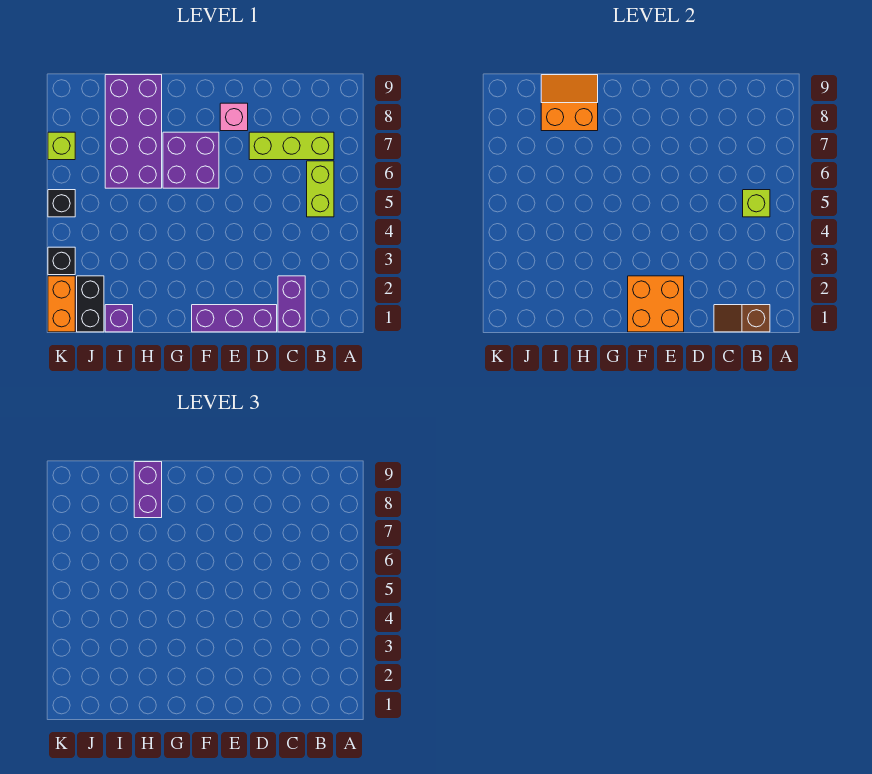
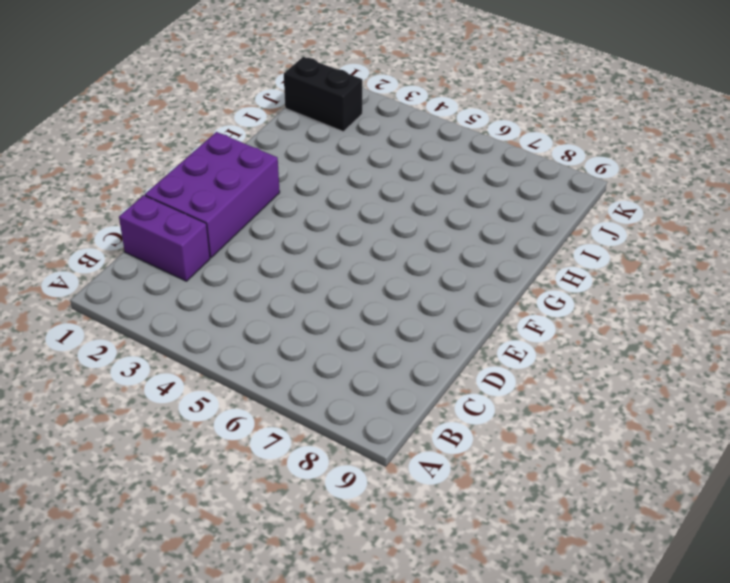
purple 2x3 brick [145,132,280,258] -> purple 1x3 brick [192,305,277,332]
none -> lime 1x2 brick [307,161,334,217]
none -> lime 1x3 brick [249,132,334,160]
none -> pink 1x1 brick [220,103,248,131]

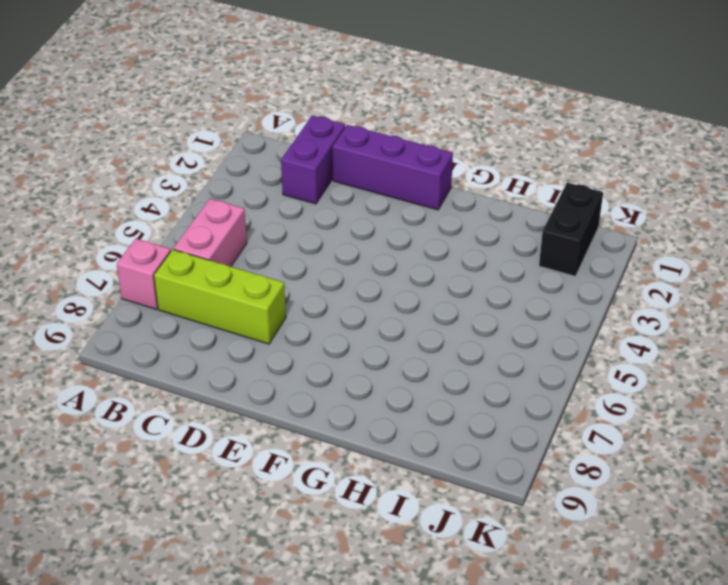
pink 1x1 brick [117,239,171,309] -> pink 1x1 brick moved to [220,103,248,131]
pink 1x2 brick [173,199,247,266] -> lime 1x2 brick [307,161,334,217]
none -> purple 2x2 brick [163,132,219,188]
none -> purple 2x4 brick [105,75,162,188]
none -> purple 1x1 brick [105,305,133,332]

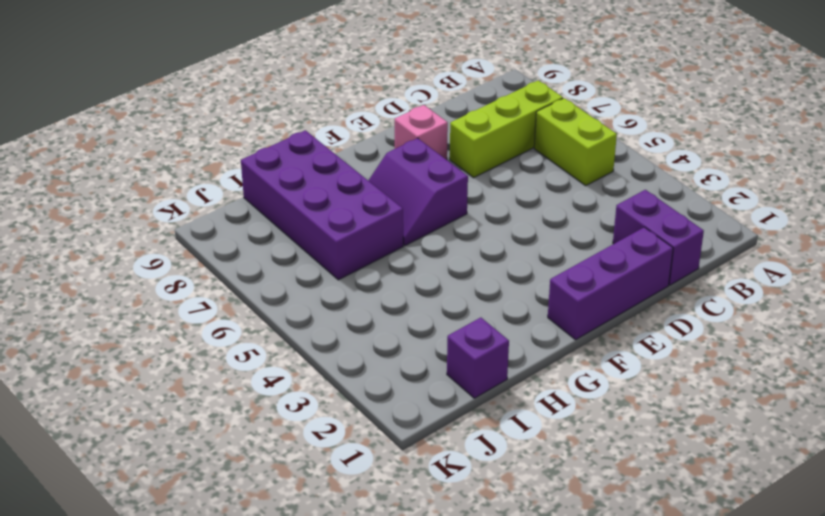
purple 2x2 slope [368,138,468,246] -> purple 2x2 brick [163,132,219,188]
none -> black 1x2 brick [77,276,104,332]
none -> orange 1x2 brick [48,276,75,332]
none -> black 1x1 brick [48,247,75,275]

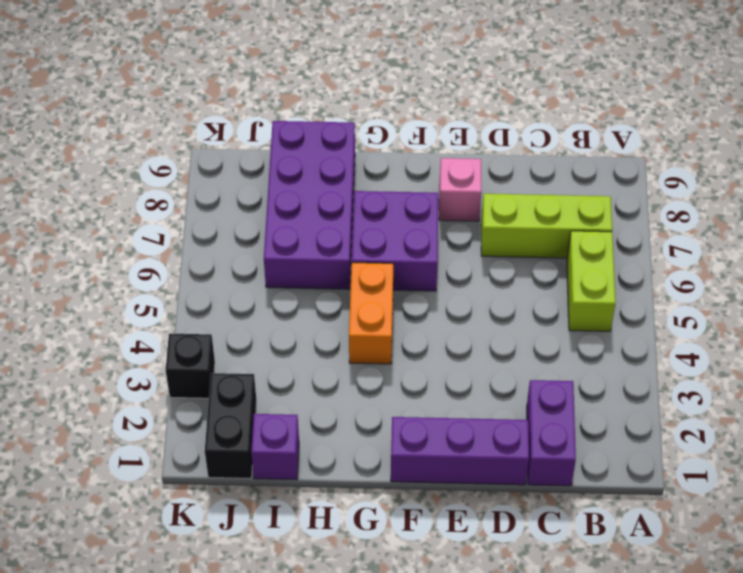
orange 1x2 brick [349,263,393,364] -> orange 1x2 brick moved to [48,276,75,332]
none -> black 1x1 brick [48,190,75,217]
none -> lime 1x1 brick [48,132,75,160]
none -> brown 1x2 slope [714,305,770,332]

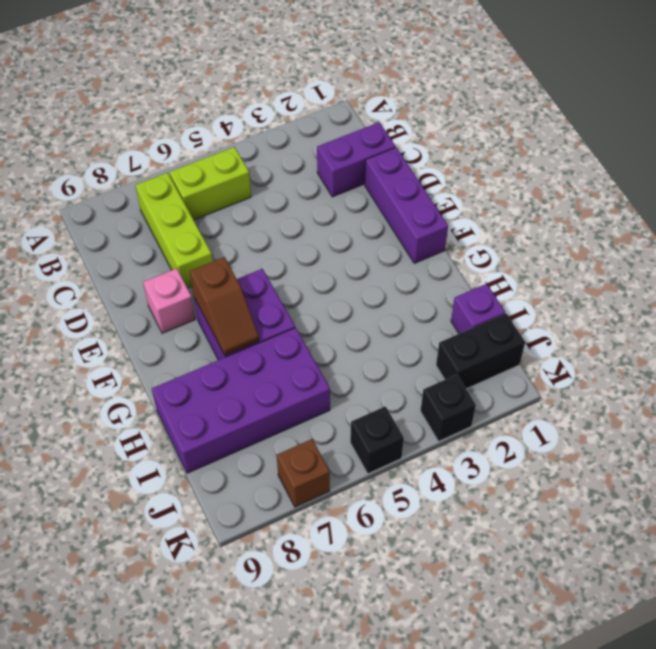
brown 1x2 slope [190,257,259,355] -> brown 1x2 slope moved to [714,305,770,332]
brown 1x1 brick [277,439,330,507] -> lime 1x1 brick [48,132,75,160]
none -> orange 1x2 brick [48,276,75,332]
none -> lime 1x1 brick [743,190,770,217]
none -> orange 2x2 brick [628,276,684,332]

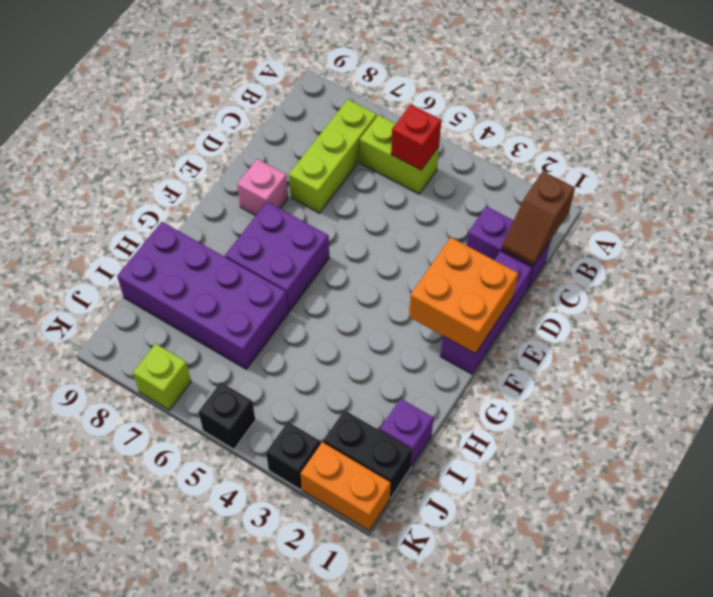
red 1x1 brick [391,105,441,170] -> lime 1x1 brick [743,190,770,217]
none -> orange 2x2 slope [541,75,598,131]
none -> purple 1x2 brick [134,462,162,518]

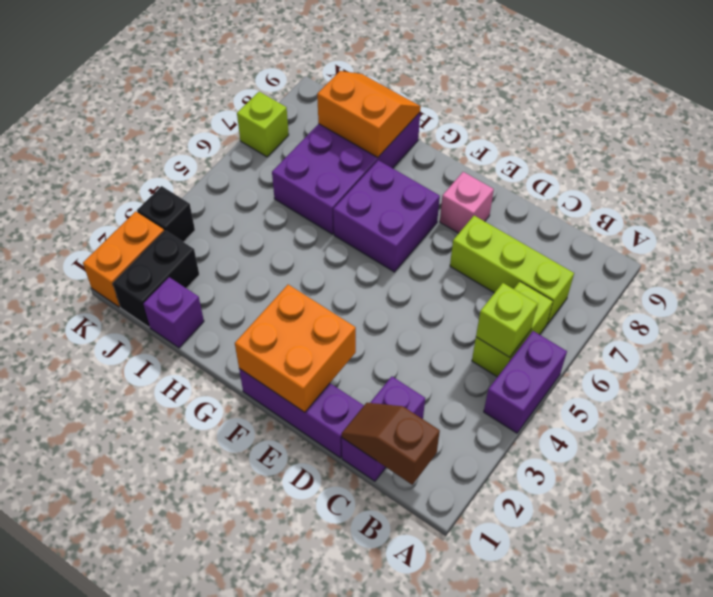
purple 1x2 brick [484,331,567,433] -> purple 1x2 brick moved to [134,462,162,518]
none -> black 1x1 brick [48,190,75,217]

